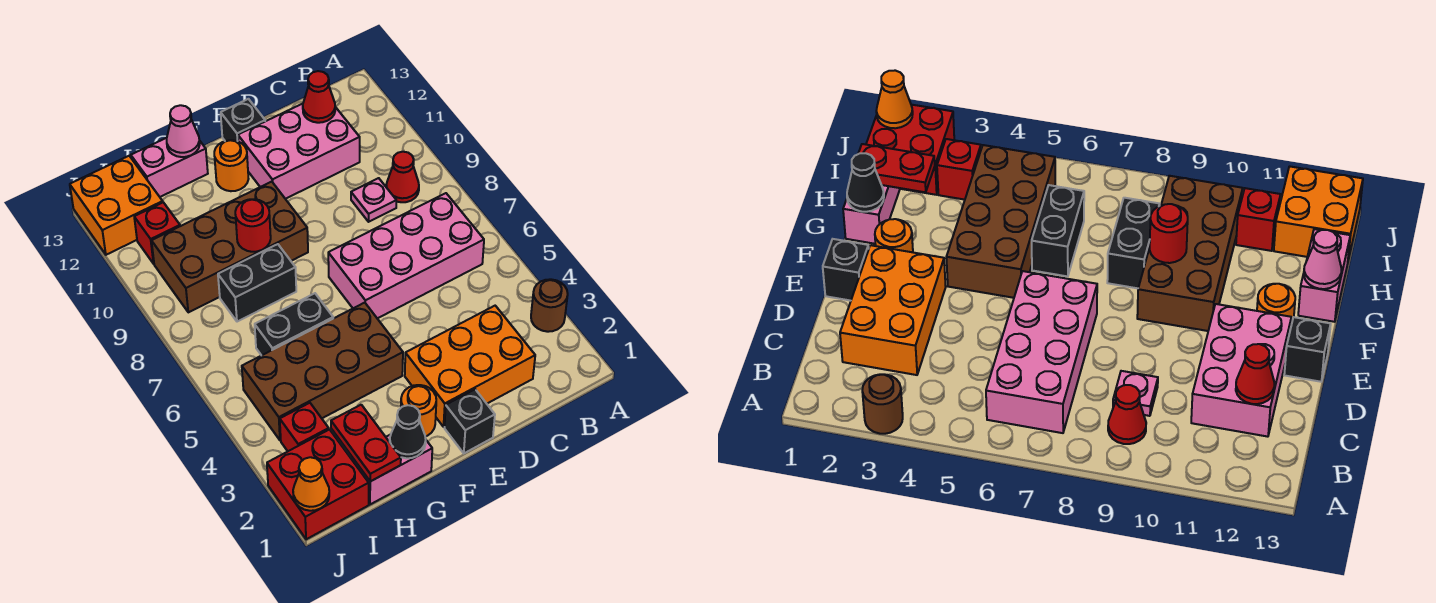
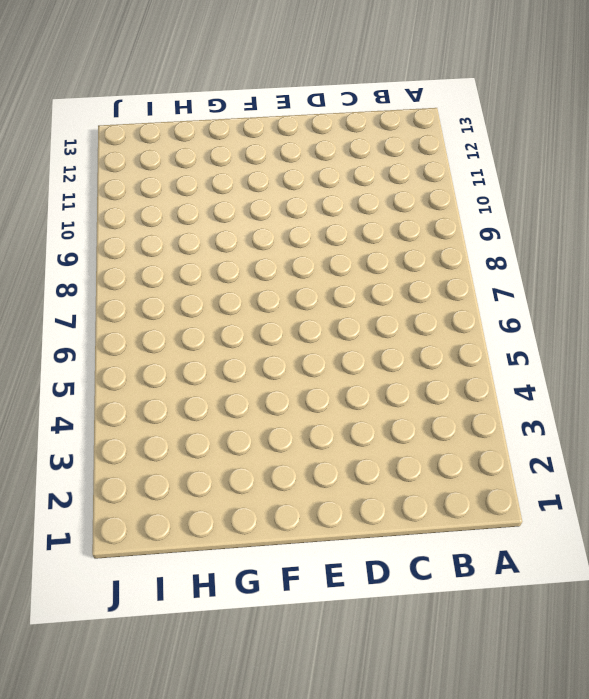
none -> brown 1x1 round brick [531,279,568,332]
none -> pink 2x4 brick [328,193,484,319]
none -> red 1x1 cone [386,152,419,202]

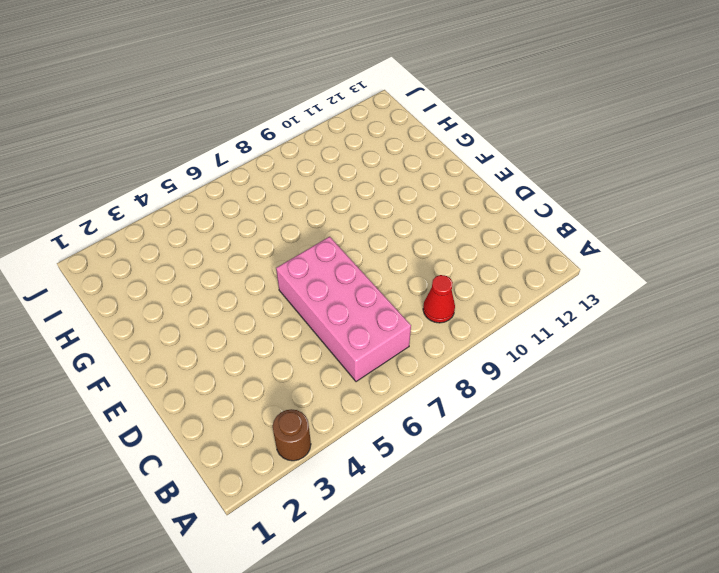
none -> orange 2x3 brick [405,306,535,427]
none -> pink 1x1 plate [351,178,396,222]
none -> pink 2x3 brick [238,104,360,199]

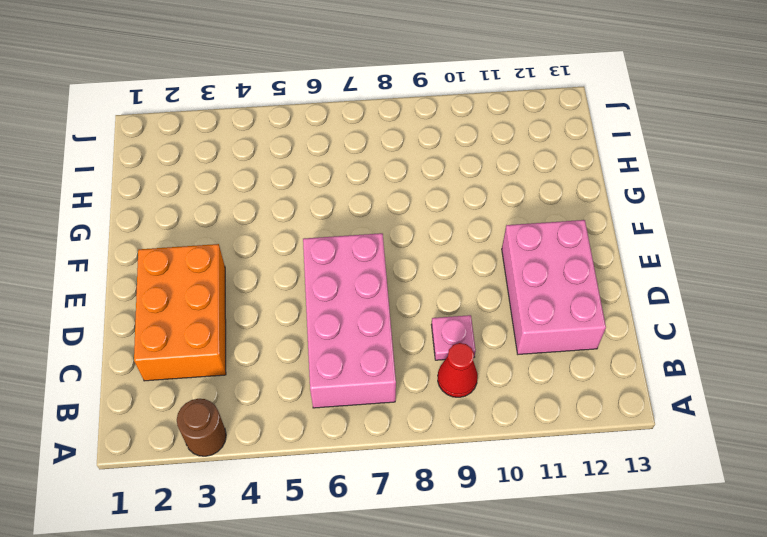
none -> black 1x1 brick [445,389,495,453]
none -> black 1x1 brick [221,99,265,141]
none -> orange 1x1 round brick [401,385,436,437]

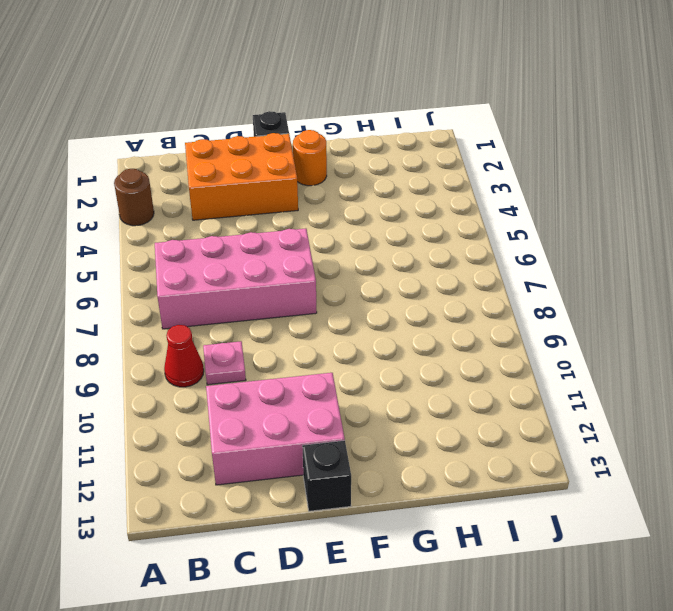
none -> brown 2x4 brick [242,303,403,440]
none -> brown 2x4 brick [152,182,308,312]
none -> orange 1x1 round brick [214,140,248,191]

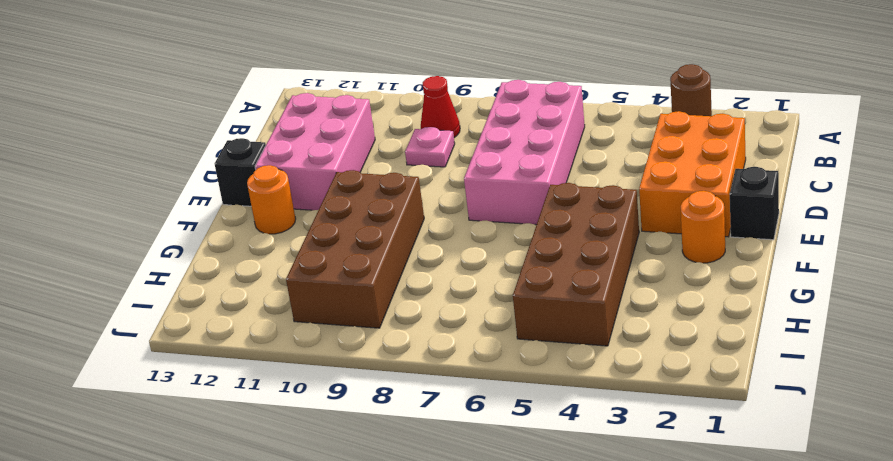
none -> pink 1x2 brick [351,435,432,504]
none -> black 1x2 brick [255,293,333,355]
none -> black 1x2 brick [218,244,296,322]

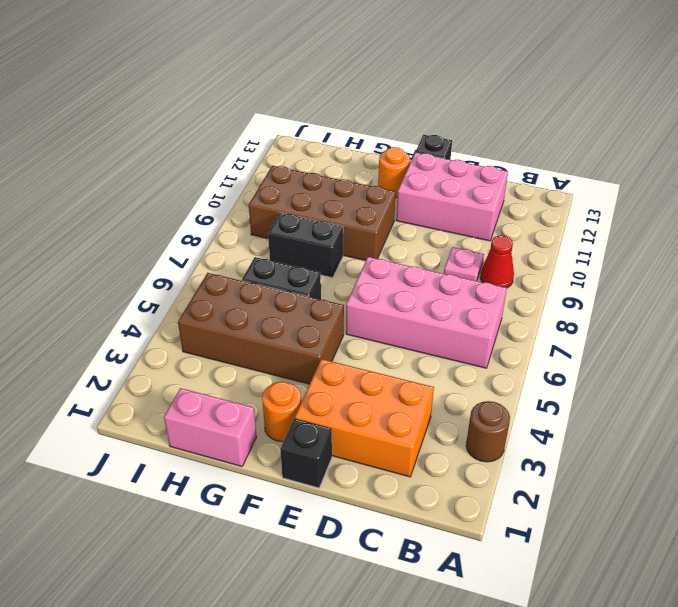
none -> pink 1x2 brick [131,138,208,197]
none -> red 2x2 brick [267,430,369,539]
none -> red 1x1 brick [280,403,329,451]

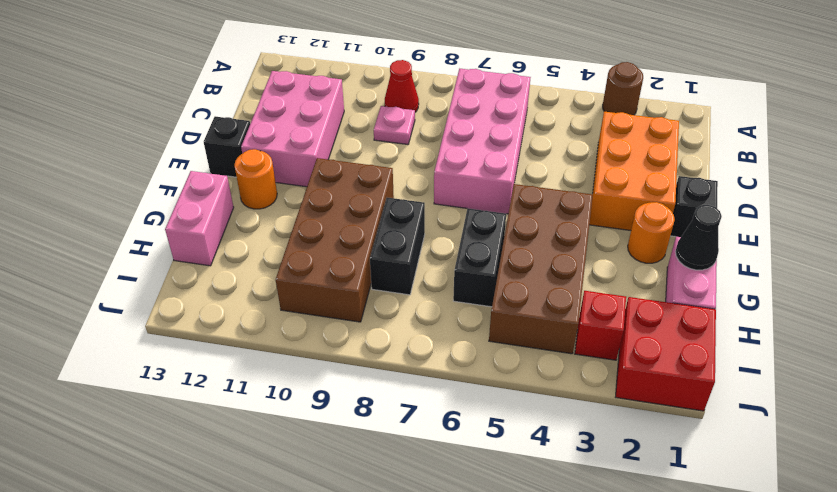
none -> red 1x1 brick [134,202,180,264]
none -> orange 2x2 brick [70,156,163,255]
none -> red 1x1 cone [303,71,335,123]

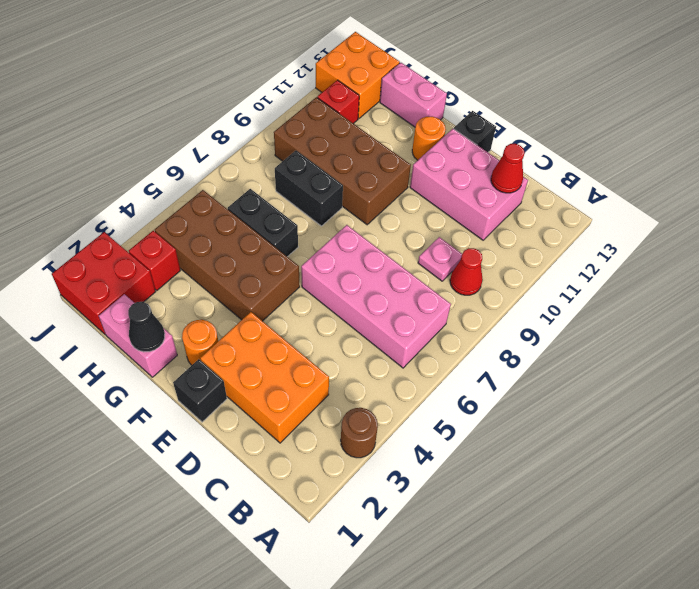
none -> red 1x1 round brick [235,199,271,252]
none -> pink 1x1 cone [167,105,200,157]
none -> red 1x2 plate [331,405,401,481]

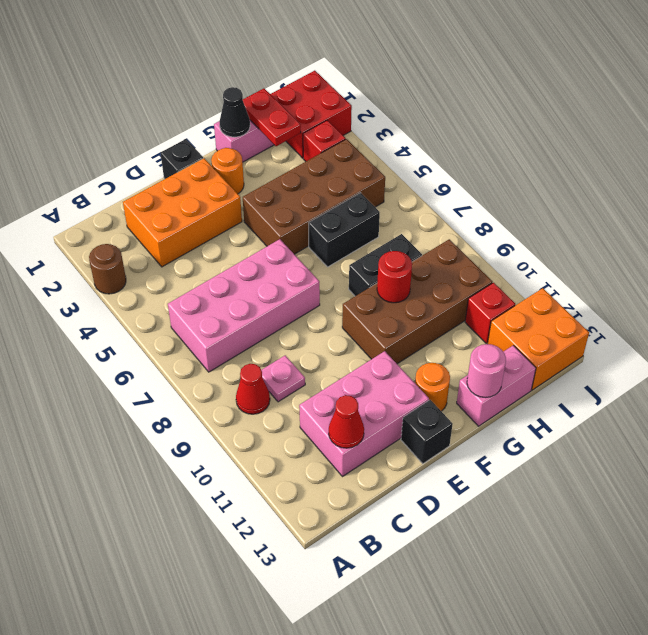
pink 1x1 round brick [467,344,506,398] -> pink 1x1 cone [167,105,200,157]
none -> orange 1x1 cone [293,457,329,511]

